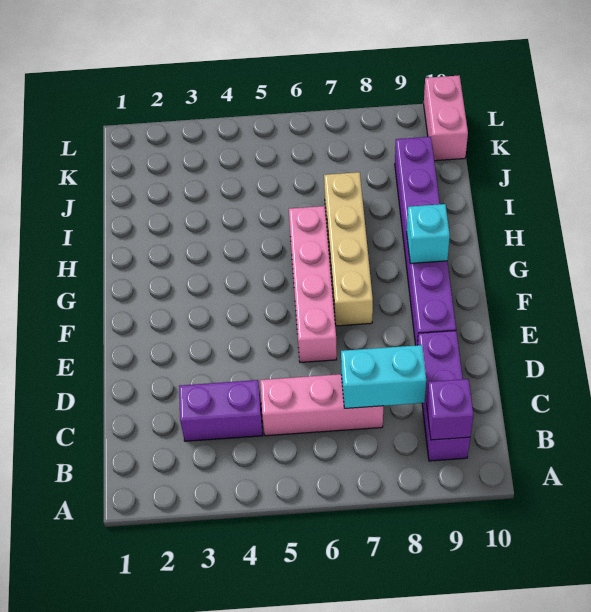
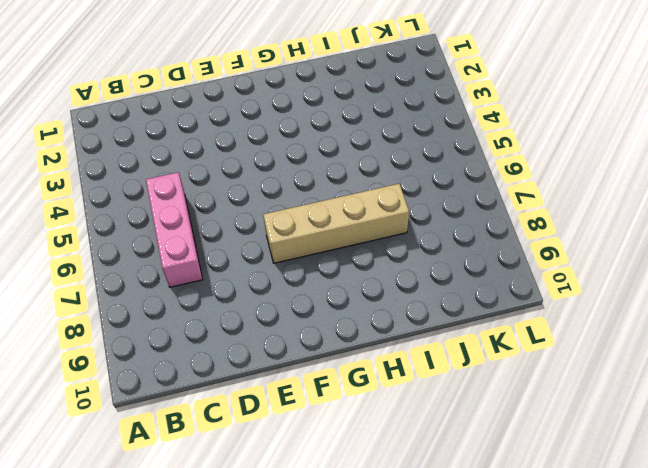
none -> purple 1x3 brick [418,331,470,461]
none -> purple 1x2 brick [179,380,263,441]

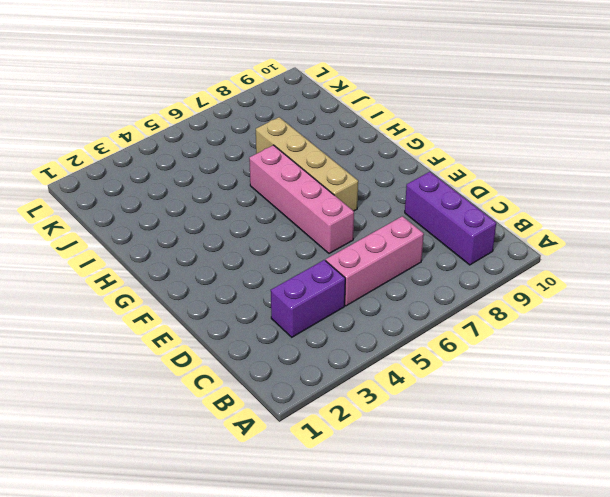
none -> purple 1x6 brick [395,137,456,345]
none -> pink 1x2 brick [424,75,468,161]

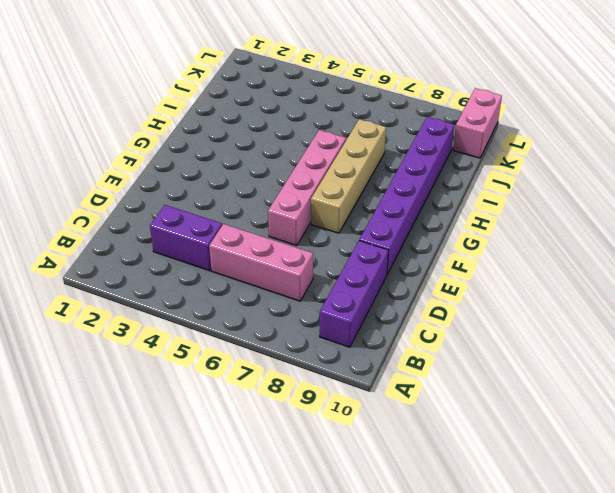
none -> purple 1x1 brick [427,379,474,440]
none -> cyan 1x2 brick [341,345,426,408]

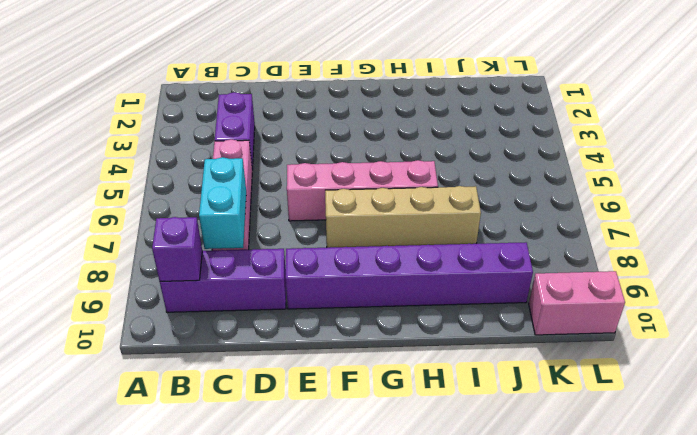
none -> cyan 1x1 brick [407,204,450,263]

